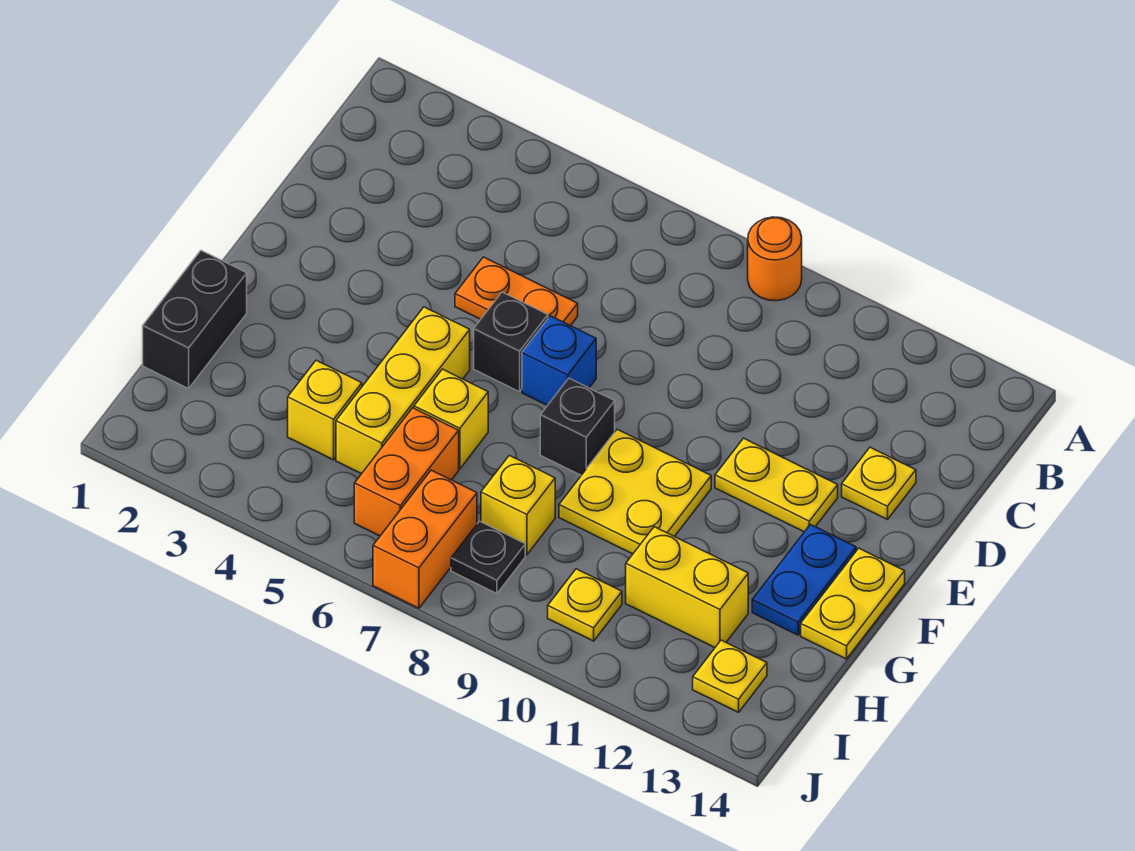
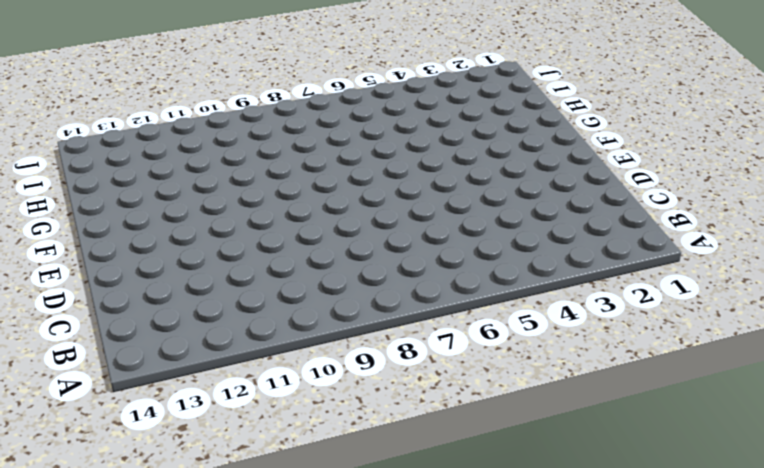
none -> orange 1x1 round brick [748,217,802,301]
none -> orange 1x2 plate [455,257,578,326]
none -> yellow 1x1 plate [842,447,916,520]

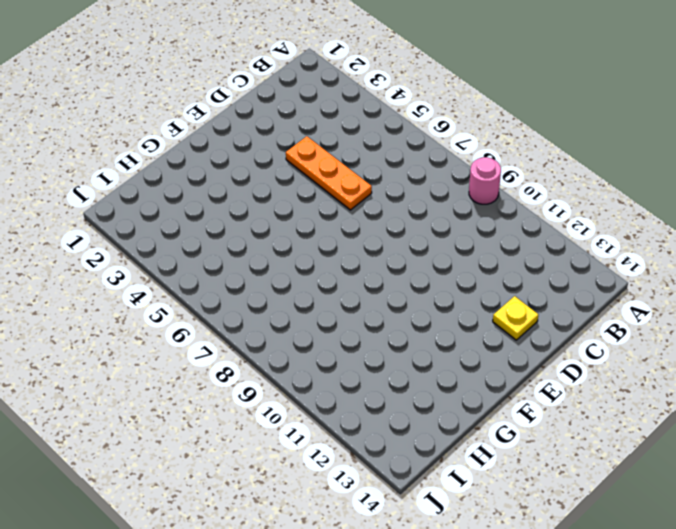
pink 1x1 round brick [469,157,501,204] -> orange 1x1 round brick [748,217,802,301]
orange 1x3 plate [286,136,372,210] -> orange 1x2 plate [455,257,578,326]
none -> black 1x1 brick [474,292,548,392]
none -> blue 1x1 brick [522,316,596,406]
none -> yellow 1x2 plate [715,438,838,532]

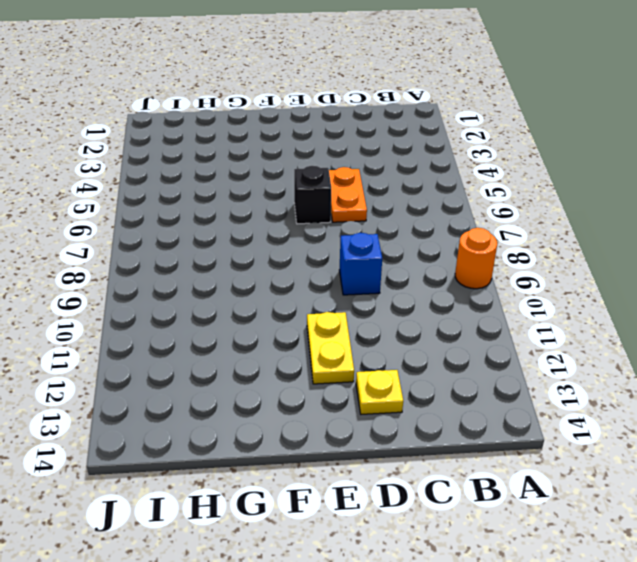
blue 1x1 brick [339,233,382,295] -> blue 1x1 brick moved to [522,316,596,406]
none -> yellow 1x3 brick [336,307,470,474]
none -> black 1x1 brick [540,378,615,475]
none -> yellow 2x2 plate [559,429,711,554]

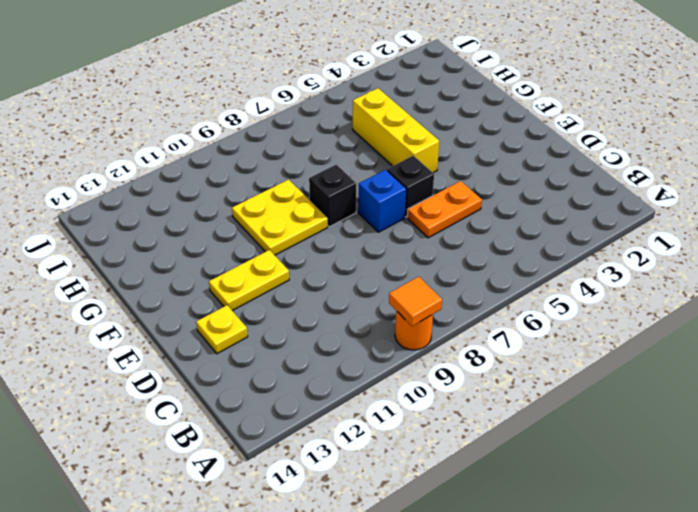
orange 1x1 tile [389,277,442,326] -> none
none -> blue 1x2 plate [752,524,856,635]
none -> yellow 1x2 plate [801,548,905,659]
none -> black 1x2 brick [143,251,247,388]

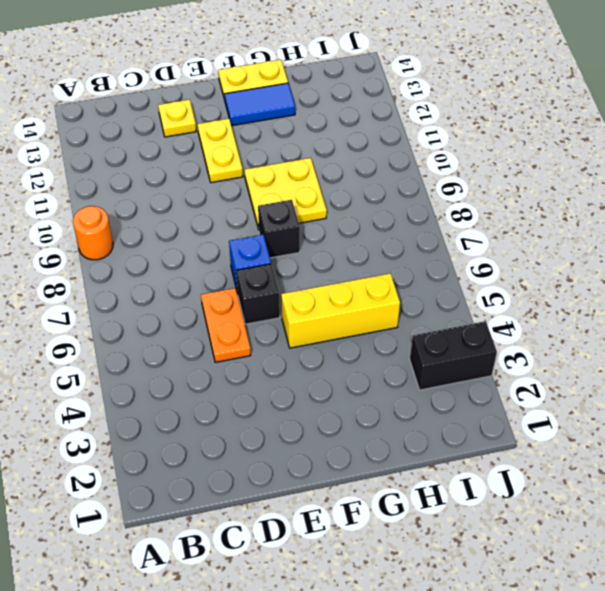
blue 1x2 tile [225,83,295,126] -> blue 1x2 plate [752,524,856,635]
black 1x2 brick [410,321,497,390] -> black 1x2 brick moved to [143,251,247,388]
none -> yellow 1x1 brick [414,369,488,469]
none -> yellow 1x1 brick [288,360,362,460]
none -> orange 1x2 brick [354,408,459,536]

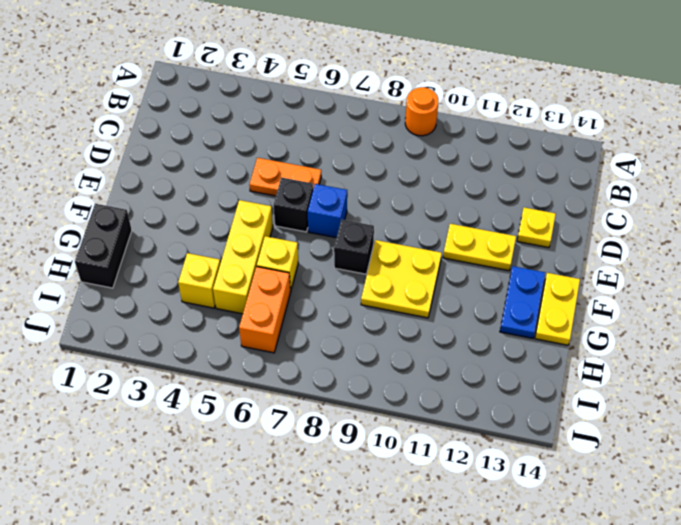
none -> yellow 1x1 brick [481,455,555,555]
none -> yellow 1x2 brick [626,527,748,648]
none -> orange 1x2 brick [373,470,477,608]

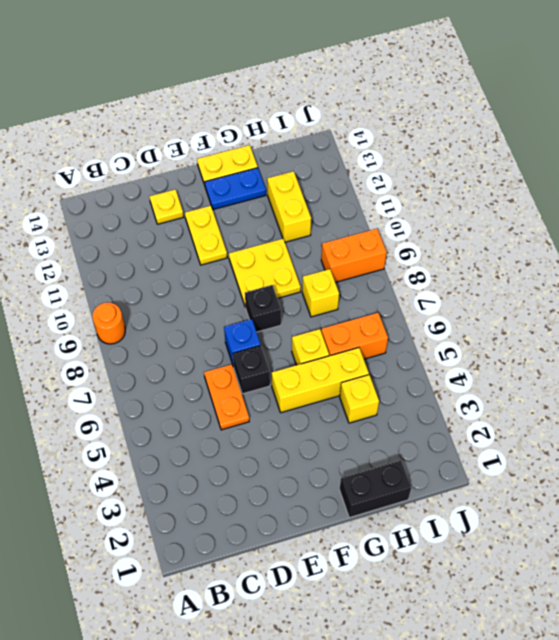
orange 1x2 brick [321,229,387,282] -> orange 1x2 brick moved to [373,470,477,608]
none -> black 1x1 plate [451,521,525,593]
none -> yellow 1x1 plate [548,569,622,641]
none -> yellow 1x1 plate [693,640,767,712]

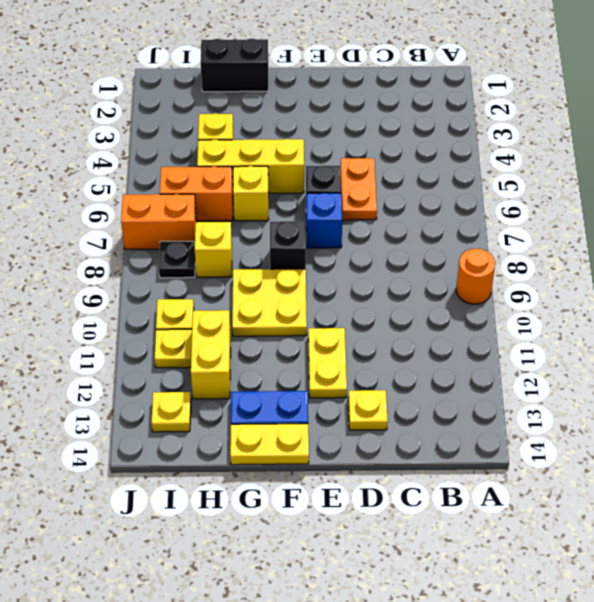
yellow 1x1 plate [155,329,192,368] -> none

